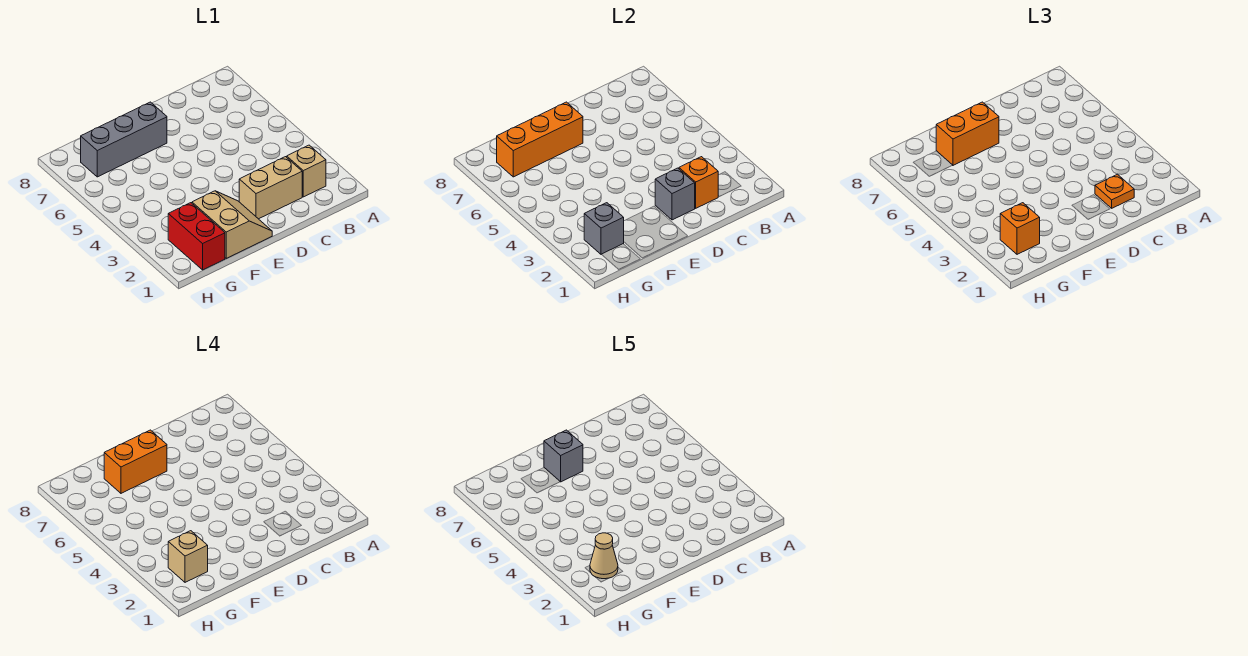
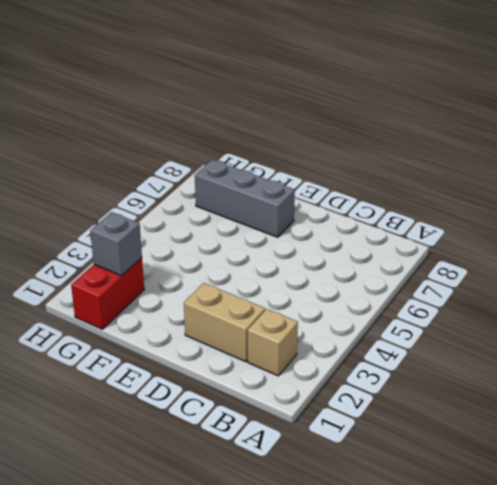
none -> tan 2x2 slope [192,191,272,258]
none -> orange 1x1 brick [679,157,718,208]
none -> grey 1x1 brick [655,168,695,220]

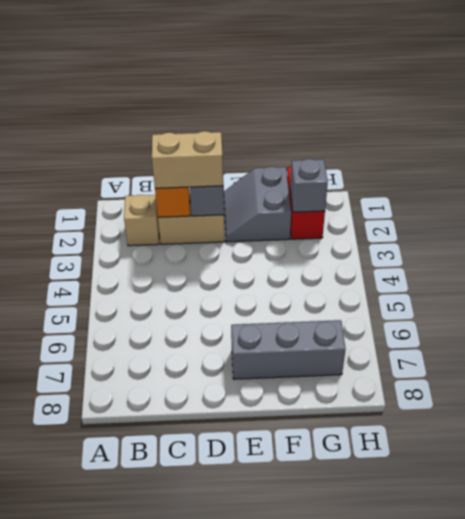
tan 1x2 brick [152,131,223,188] -> orange 1x1 plate [1095,174,1134,208]
grey 2x2 slope [224,167,291,242] -> tan 2x2 slope [192,191,272,258]
none -> orange 1x3 brick [497,102,583,177]
none -> orange 1x2 brick [936,102,999,165]
none -> orange 1x1 brick [1000,203,1040,254]

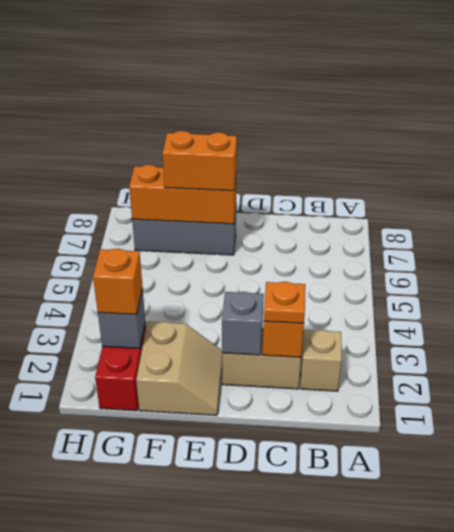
none -> orange 1x2 brick [104,430,167,493]
none -> tan 1x1 brick [168,531,208,582]
none -> grey 1x1 brick [544,430,583,482]

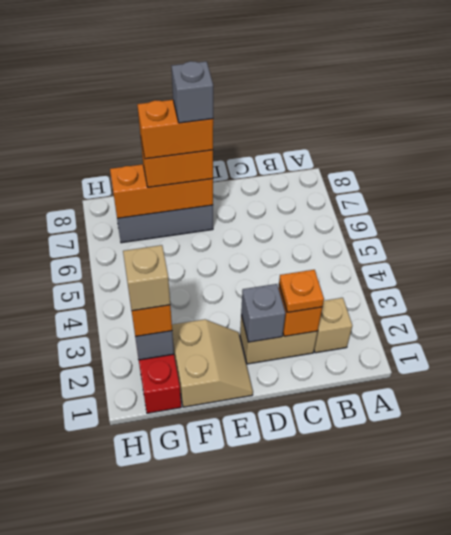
none -> tan 1x1 cone [590,533,618,579]

